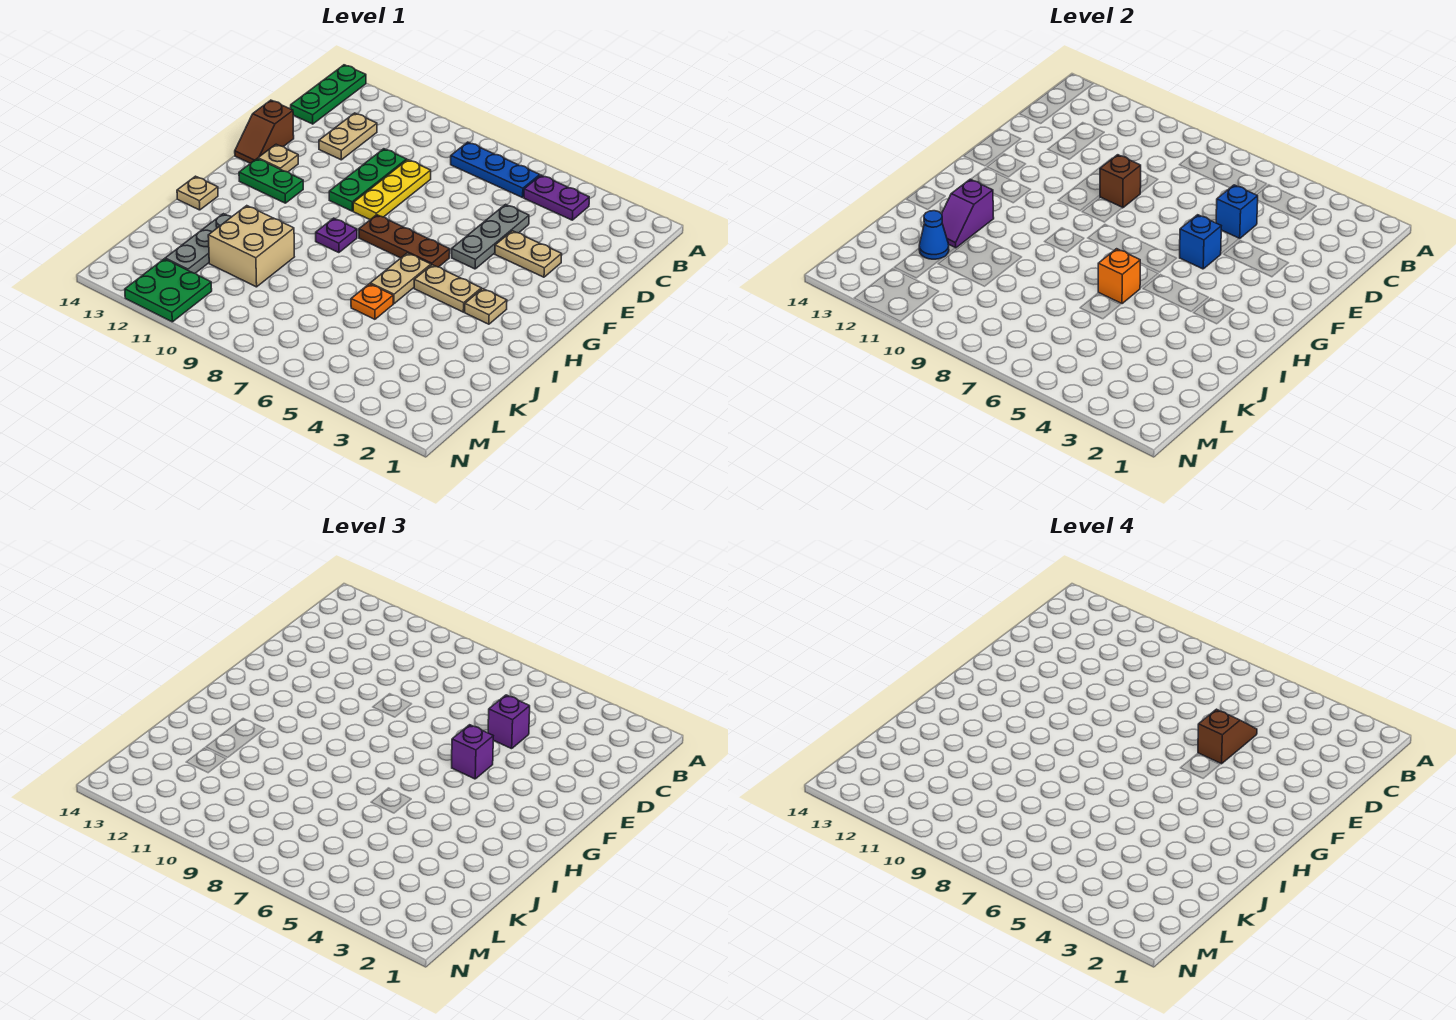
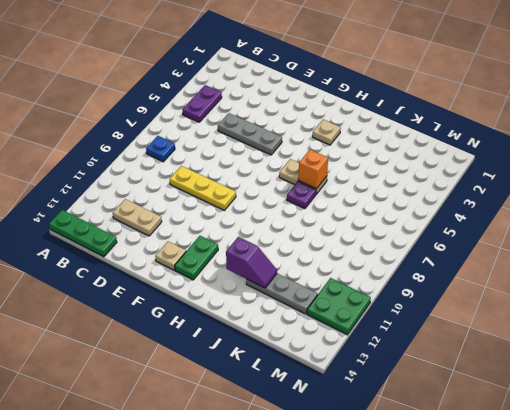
blue 1x1 plate [146,136,175,162] -> blue 1x3 plate [451,142,540,198]
purple 1x1 plate [287,182,316,209] -> purple 1x1 plate moved to [316,218,357,253]
none -> green 1x3 plate [329,149,407,211]
none -> tan 1x2 plate [495,231,562,277]
none -> brown 1x2 slope [235,100,294,163]
none -> brown 1x3 plate [359,215,450,267]

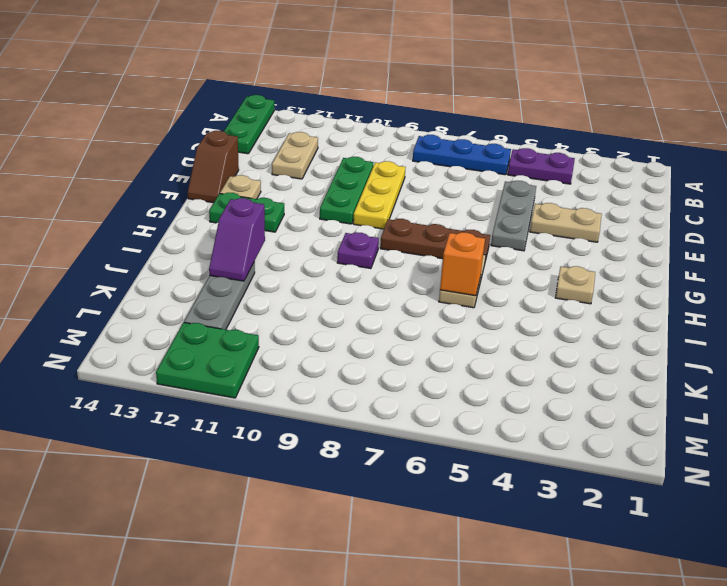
none -> tan 1x2 plate [414,265,481,312]
none -> tan 1x1 plate [177,176,218,210]
none -> orange 1x1 plate [351,284,393,319]
none -> tan 2x2 brick [208,206,294,287]

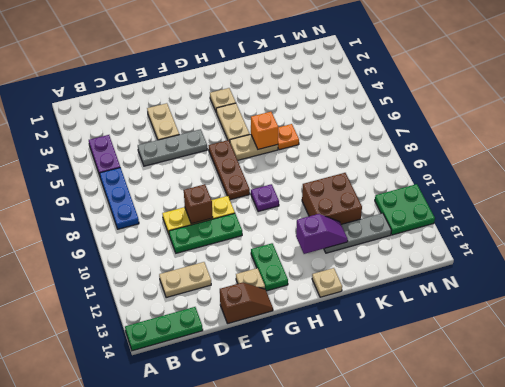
brown 2x2 brick [302,173,362,224] -> tan 2x2 brick [208,206,294,287]
none -> blue 1x1 brick [1216,185,1258,239]
none -> blue 1x1 brick [1180,215,1221,269]
none -> blue 1x1 cone [919,211,949,259]
none -> purple 1x1 brick [488,695,530,749]

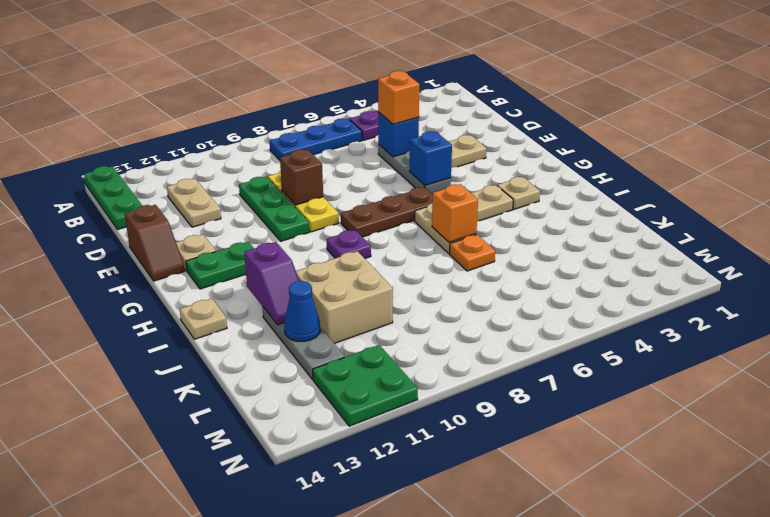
orange 1x1 brick [378,71,419,124] -> purple 1x1 brick [488,695,530,749]
none -> purple 1x1 brick [452,725,493,779]
none -> brown 1x2 slope [1198,709,1257,764]

